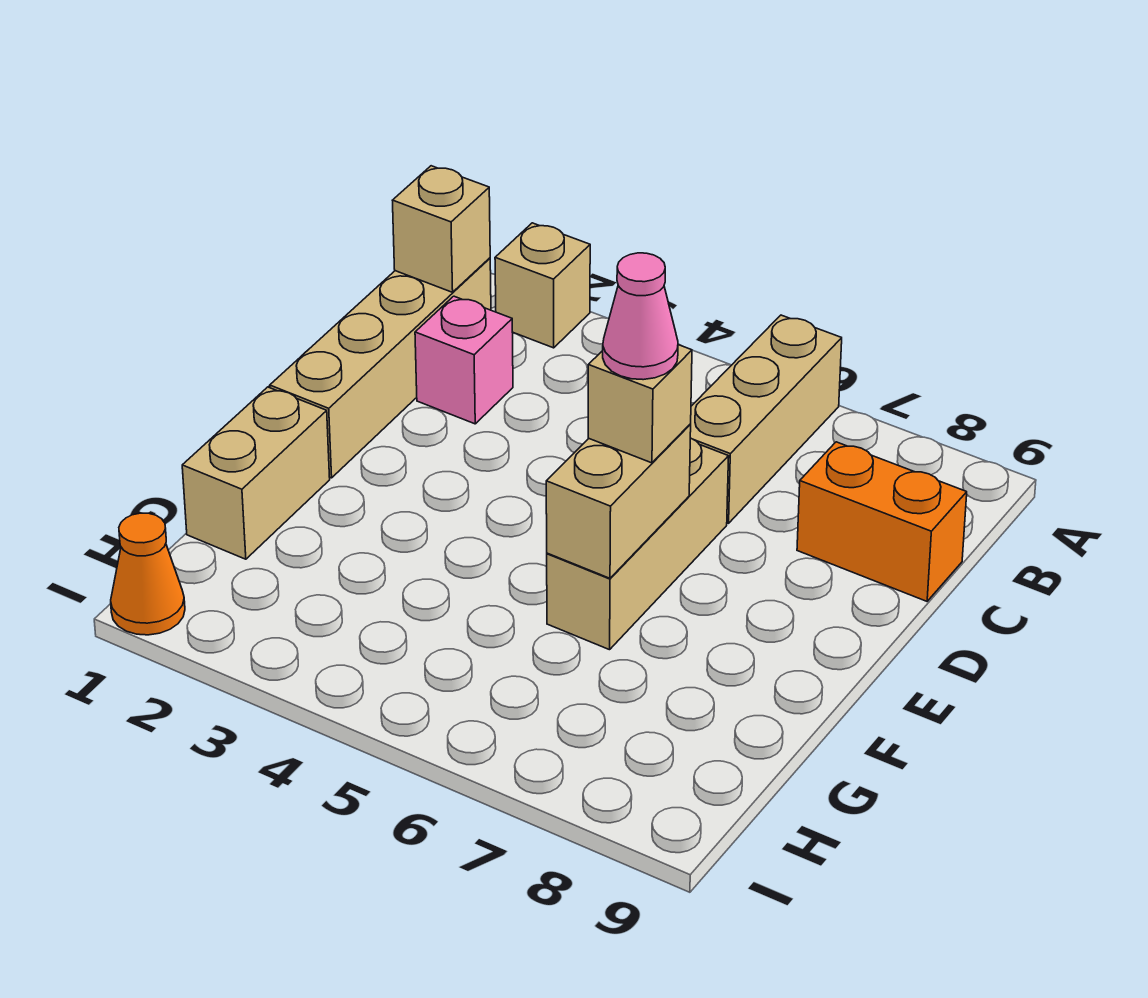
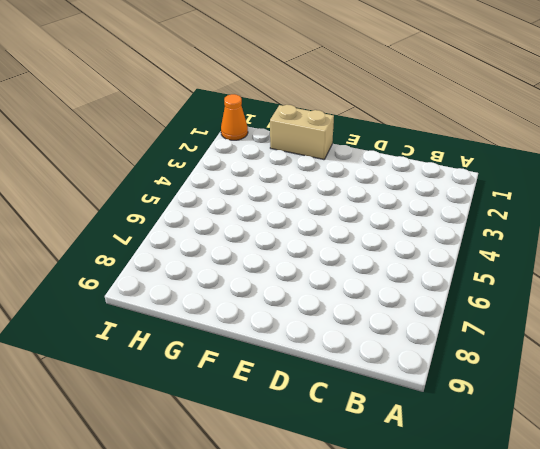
none -> tan 1x1 brick [495,223,590,348]
none -> tan 1x3 brick [690,315,842,523]
none -> tan 1x4 brick [270,258,491,478]

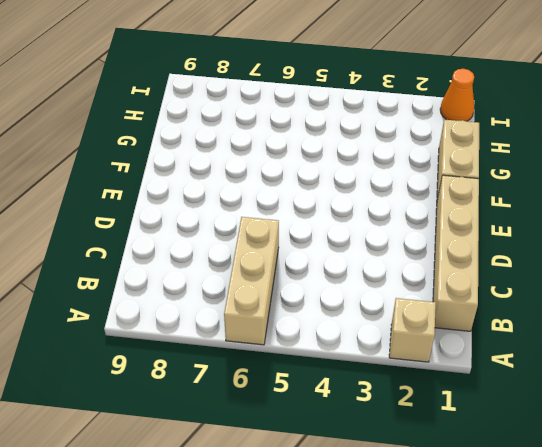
none -> pink 1x1 brick [415,296,513,424]
none -> orange 1x2 brick [797,442,967,601]
none -> tan 1x3 brick [547,438,729,650]

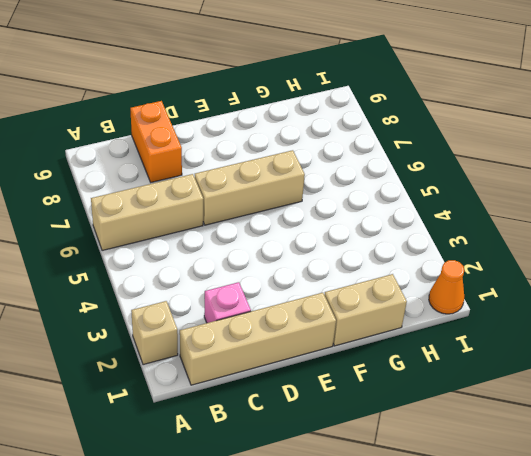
none -> tan 1x1 brick [392,166,490,292]
none -> tan 1x2 brick [546,424,691,578]
none -> tan 1x1 brick [588,345,692,463]

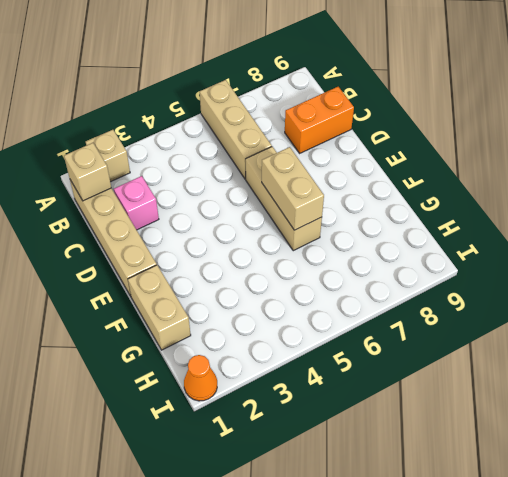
none -> tan 1x1 brick [588,345,692,463]
none -> pink 1x1 cone [603,253,678,380]

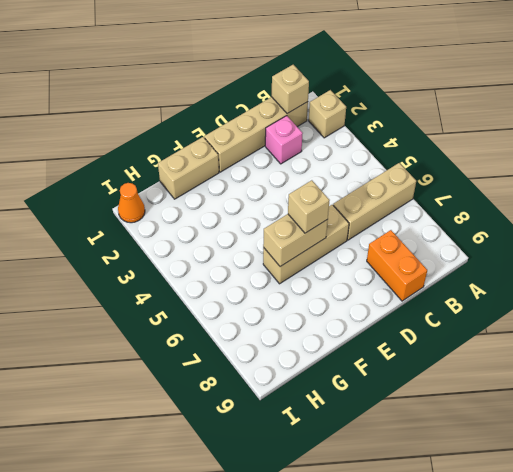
none -> pink 1x1 cone [603,253,678,380]

